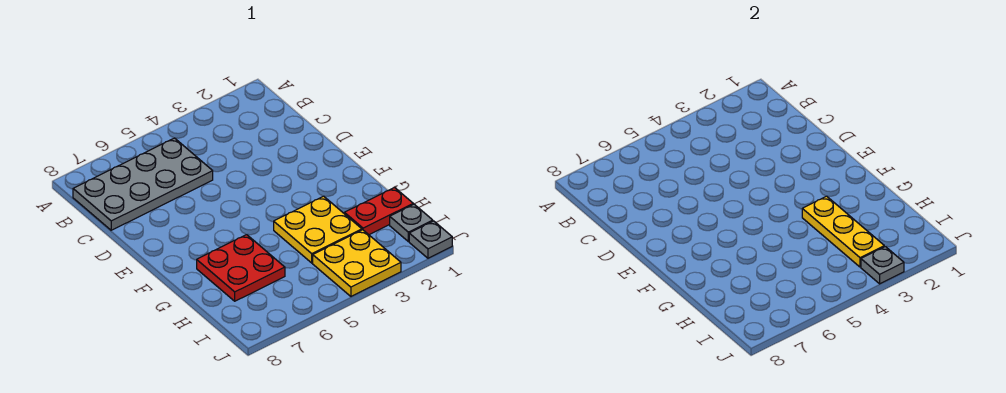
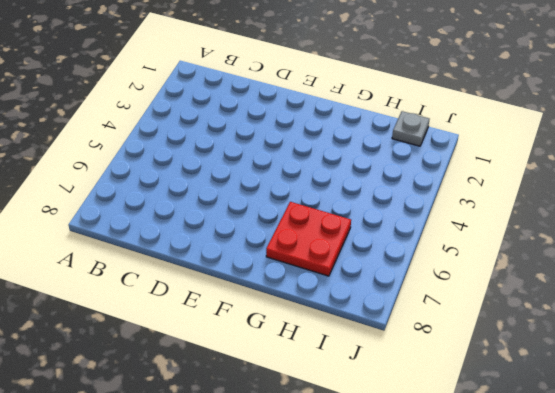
none -> grey 2x4 plate [73,138,213,230]
none -> yellow 2x2 plate [274,196,362,263]

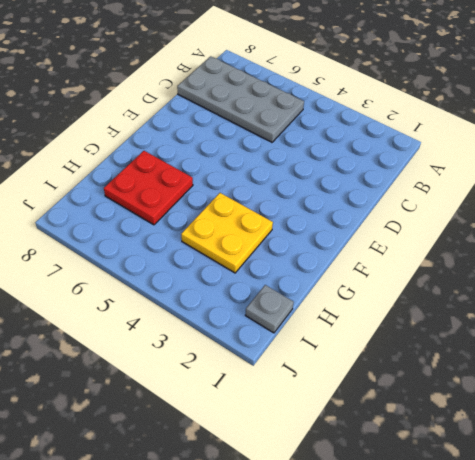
none -> red 1x2 plate [344,188,413,235]
none -> yellow 2x2 plate [313,230,401,296]

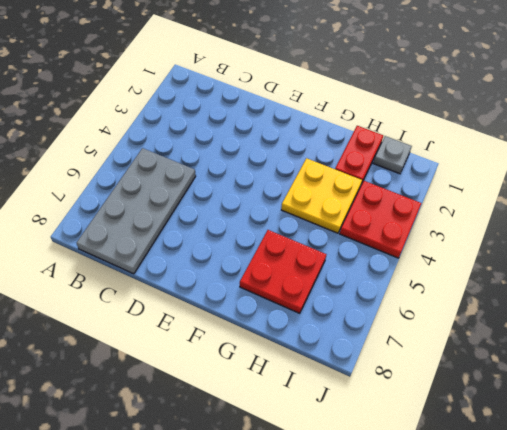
red 2x2 plate [340,181,421,258] -> yellow 2x2 plate [313,230,401,296]
none -> grey 1x1 plate [409,221,452,258]
none -> yellow 1x3 plate [802,196,884,267]

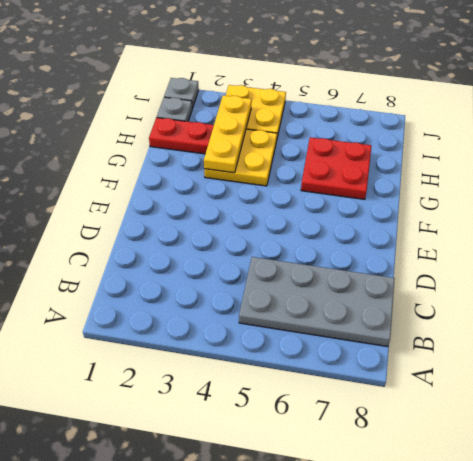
none -> grey 1x1 plate [861,247,904,284]

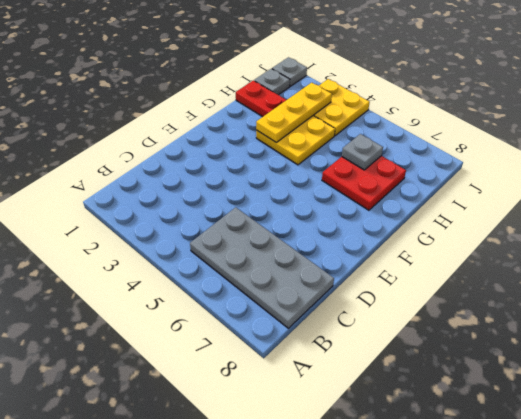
grey 1x1 plate [342,134,383,170] -> grey 1x1 plate moved to [861,247,904,284]

